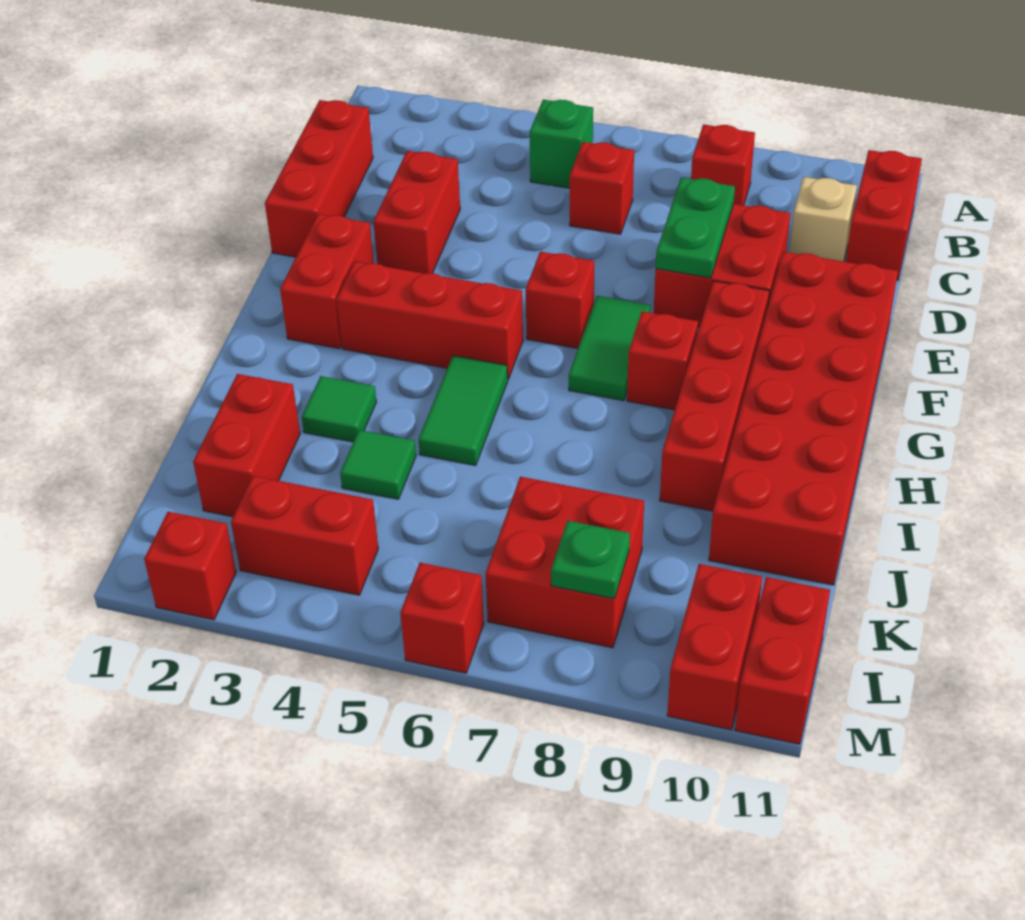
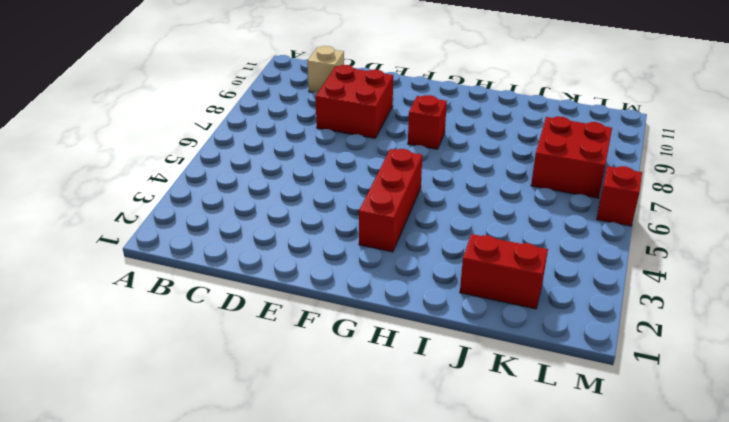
none -> green 1x1 brick [530,100,593,188]
none -> red 1x1 brick [691,124,755,205]
none -> red 1x2 brick [846,150,922,281]

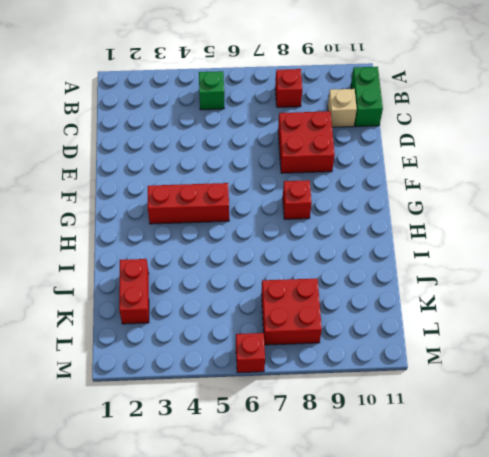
green 1x2 brick [351,67,383,127] -> red 1x2 brick [846,150,922,281]
none -> red 1x3 brick [265,100,373,257]
none -> red 1x1 brick [570,142,634,234]
none -> red 1x2 brick [373,151,460,274]

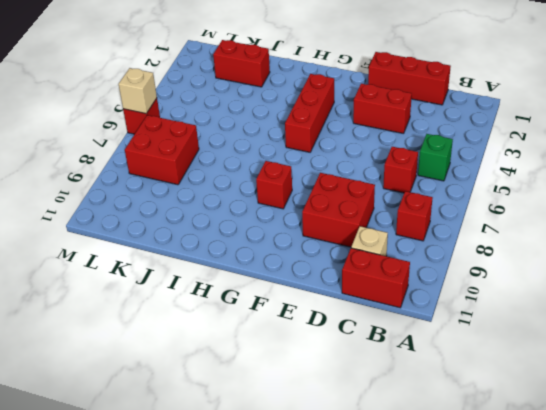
tan 1x1 brick [119,68,157,114] -> none
none -> red 2x6 brick [709,252,898,585]
none -> red 1x2 brick [280,214,374,349]
none -> red 1x1 brick [526,252,594,348]

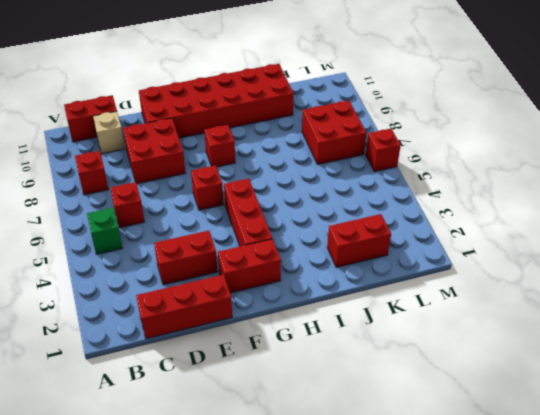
none -> green 1x2 tile [569,296,651,401]
none -> red 1x4 brick [660,281,769,511]
none -> green 1x2 tile [418,356,508,466]

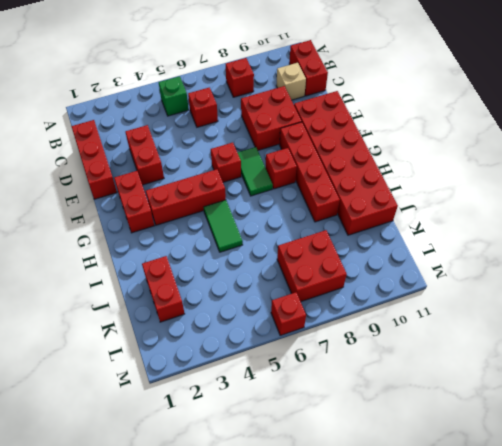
none -> green 1x1 tile [302,376,376,442]
none -> green 1x1 tile [340,430,416,499]
none -> red 1x2 brick [231,476,378,595]

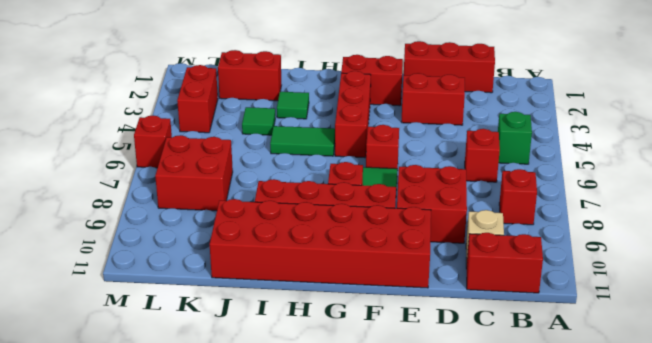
none -> red 1x2 brick [667,564,762,730]
none -> red 1x2 brick [735,577,830,744]
none -> red 1x1 brick [144,512,236,620]

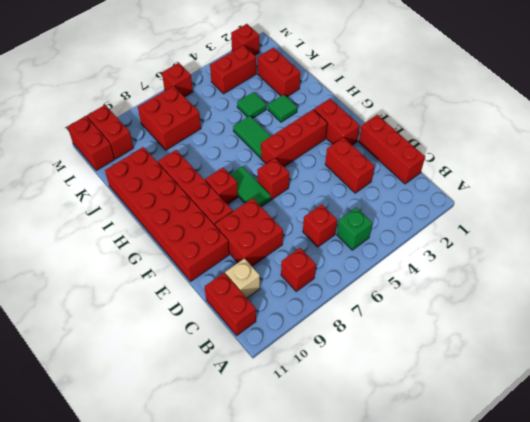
none -> green 1x2 plate [656,178,735,278]
none -> green 1x1 plate [551,521,630,599]

